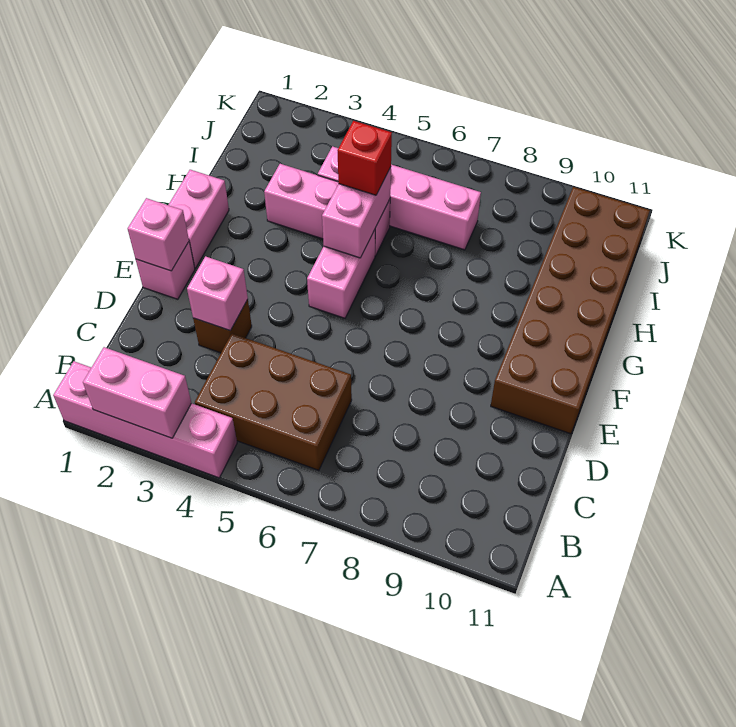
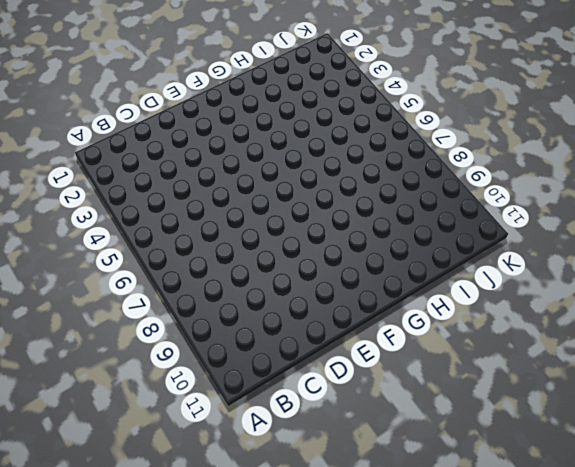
none -> pink 1x4 brick [53,361,237,478]
none -> brown 2x3 brick [195,334,352,470]
none -> brown 1x1 brick [193,299,252,353]

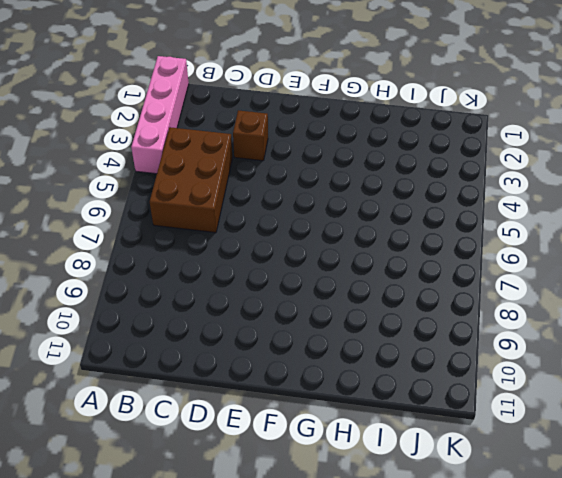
none -> pink 1x1 brick [136,242,195,299]
none -> brown 2x6 brick [491,187,650,434]
none -> pink 1x2 brick [169,170,229,268]

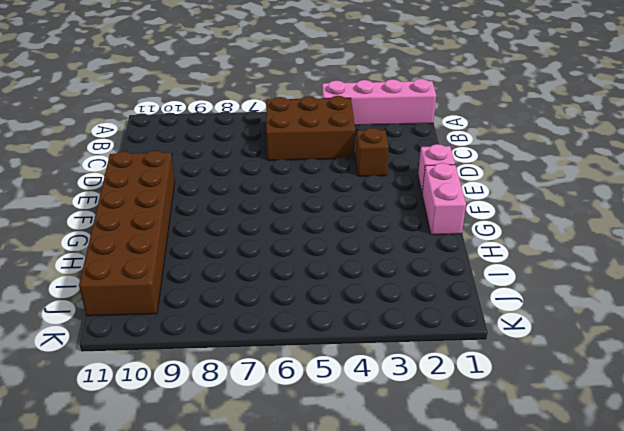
none -> pink 1x2 brick [307,230,375,318]
none -> pink 1x3 brick [264,164,390,256]
none -> pink 1x4 brick [318,146,481,250]

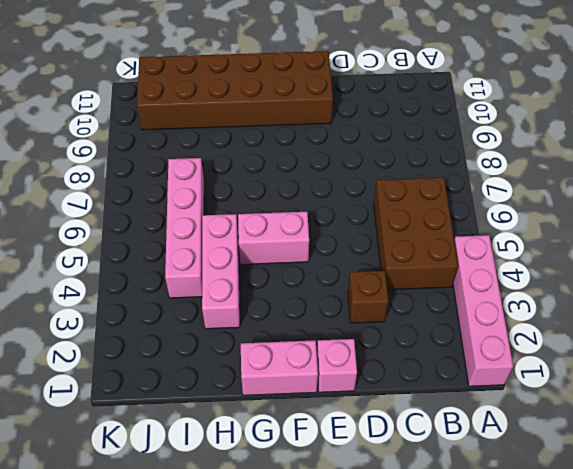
none -> pink 1x2 brick [83,347,191,438]
none -> pink 1x1 brick [187,256,248,331]
none -> pink 1x1 brick [128,198,189,271]

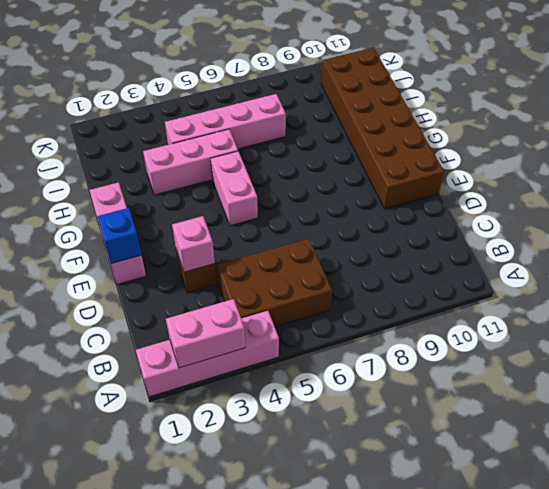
blue 1x1 brick [98,208,141,264] -> pink 1x1 brick [128,198,189,271]
none -> pink 1x2 brick [322,167,391,258]
none -> red 1x1 brick [337,121,392,195]

